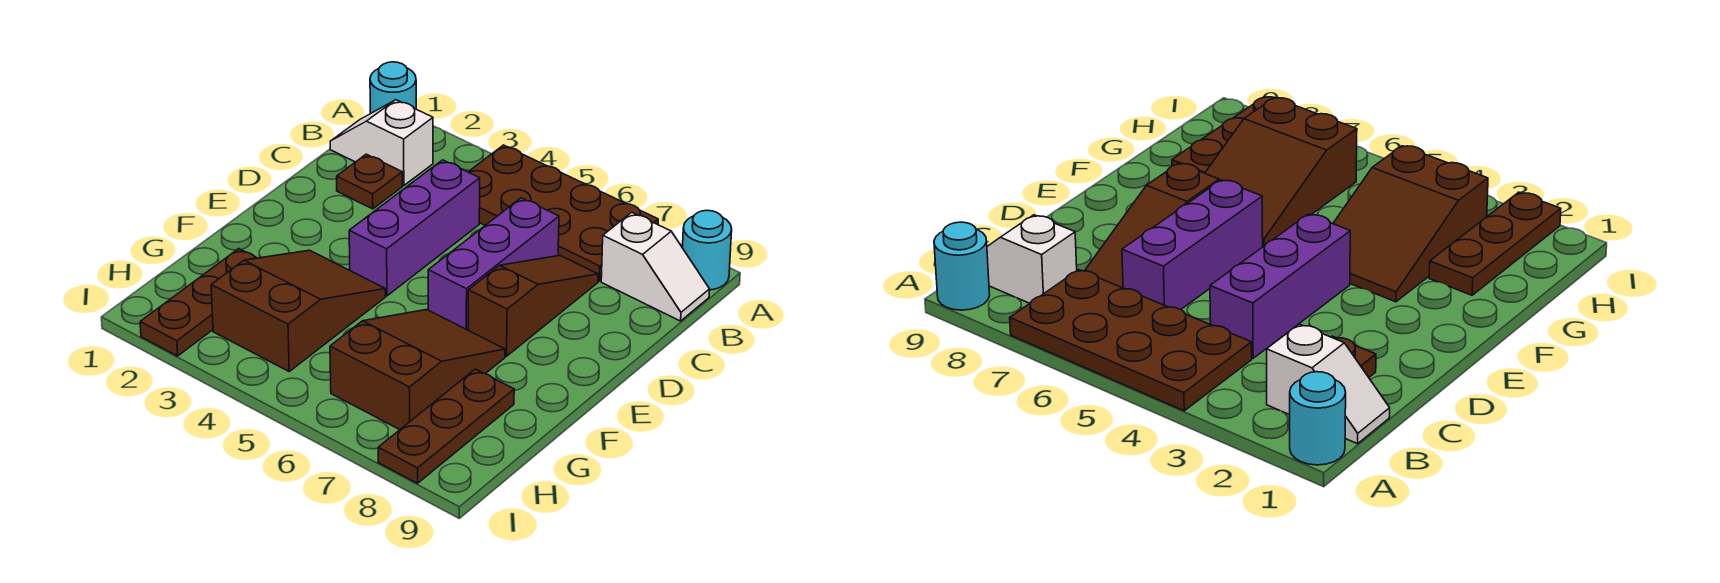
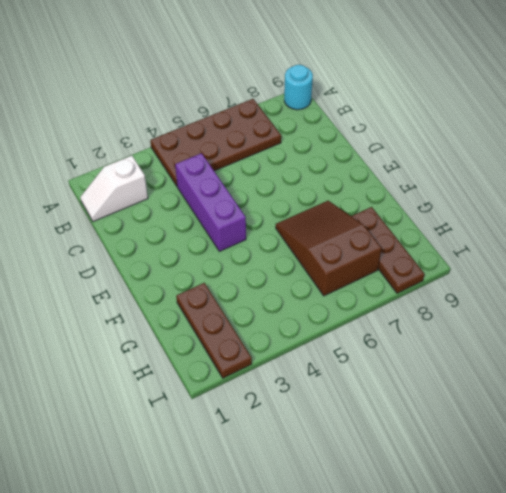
none -> cyan 1x1 round brick [370,62,416,114]
none -> white 1x2 slope [601,212,710,321]
none -> brown 1x1 plate [337,154,402,209]

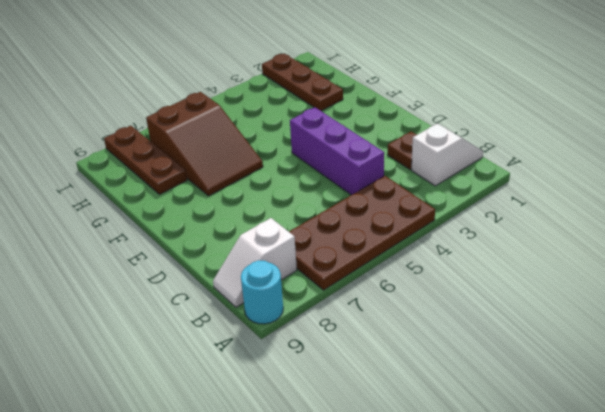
none -> cyan 1x1 round brick [370,62,416,114]
none -> purple 1x3 brick [428,198,559,330]
none -> brown 1x3 slope [468,255,598,356]

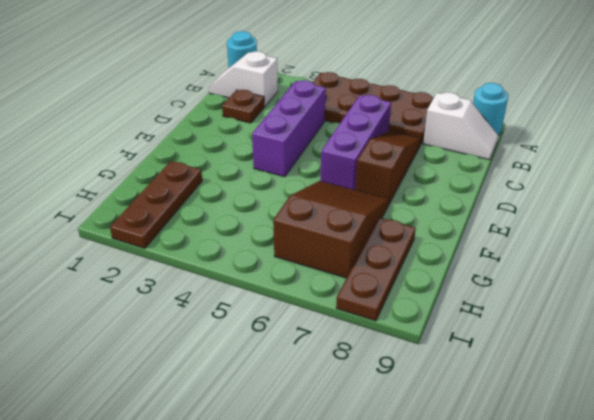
none -> brown 2x3 slope [211,250,386,371]

